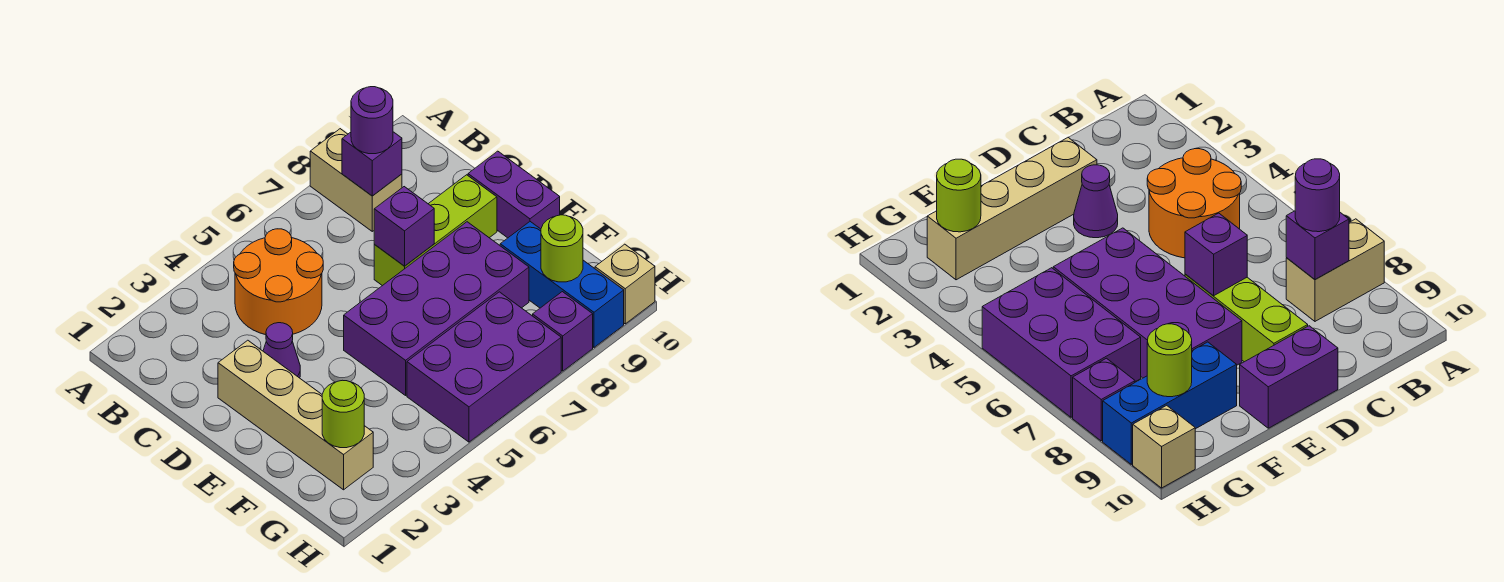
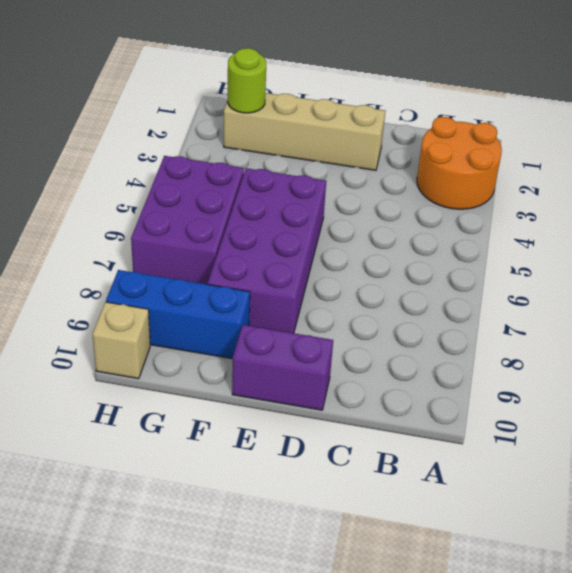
orange 2x2 round brick [417,117,502,209] -> orange 2x2 round brick moved to [234,229,323,335]
none -> tan 1x2 brick [310,129,402,231]
none -> purple 1x1 cone [263,323,300,378]
none -> lime 1x3 brick [374,175,497,286]

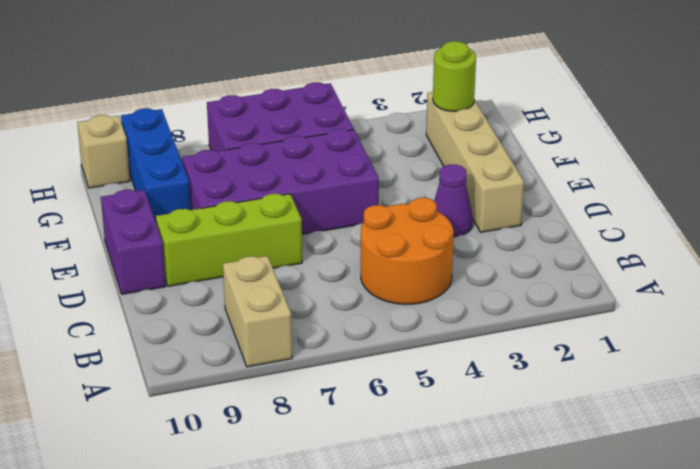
none -> purple 1x1 brick [533,292,593,371]
none -> purple 1x1 brick [342,132,402,196]
none -> purple 1x1 brick [374,187,434,266]

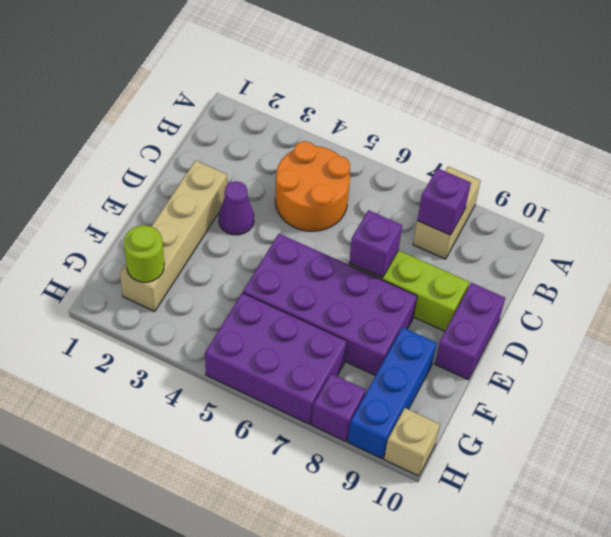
none -> lime 1x1 round brick [541,215,583,282]
none -> purple 1x1 round brick [351,87,393,154]

